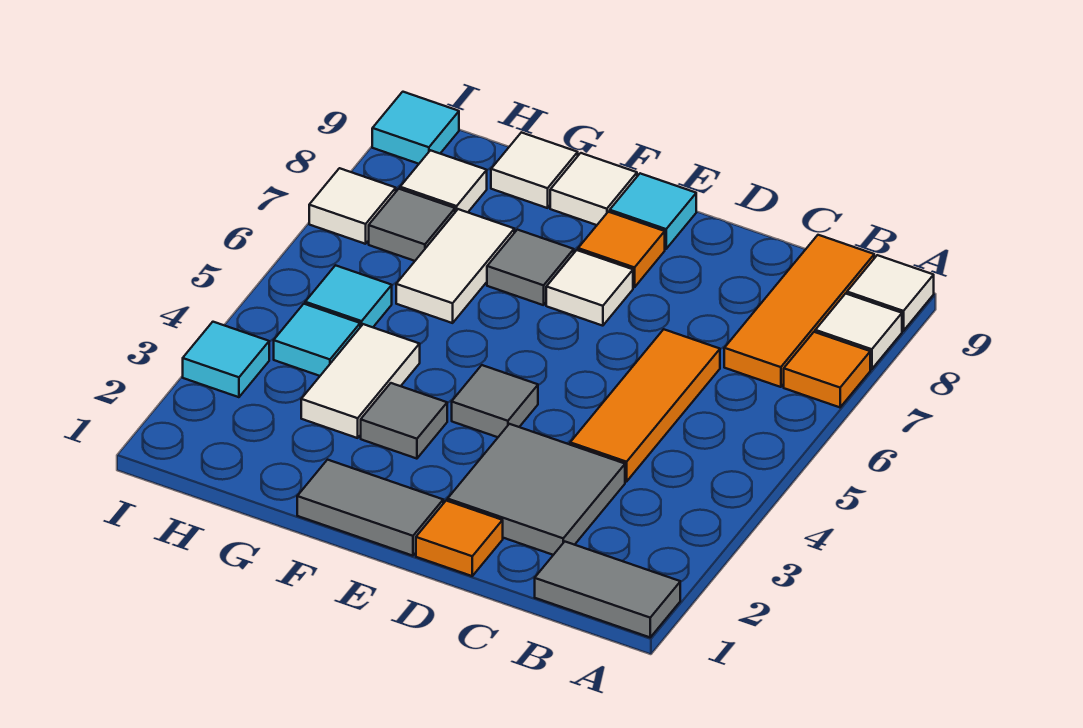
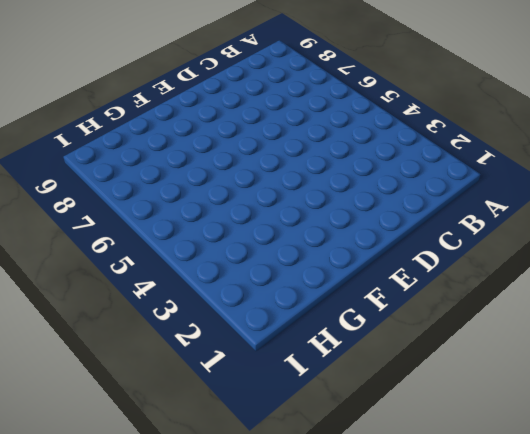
none -> grey 1x2 tile [535,542,680,637]
none -> orange 1x1 tile [784,332,870,407]
none -> white 1x1 tile [815,294,902,369]

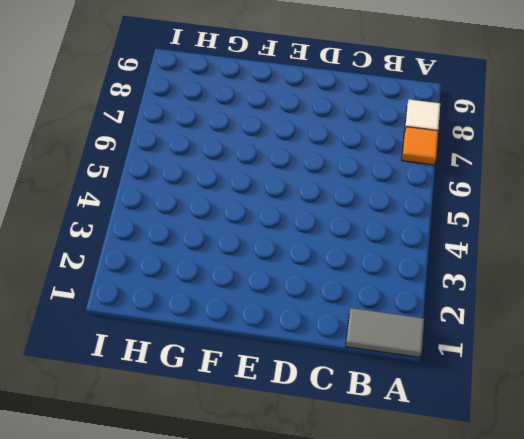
none -> white 1x1 tile [847,255,934,331]
none -> orange 1x3 tile [724,235,874,387]
none -> grey 2x2 tile [448,424,625,555]

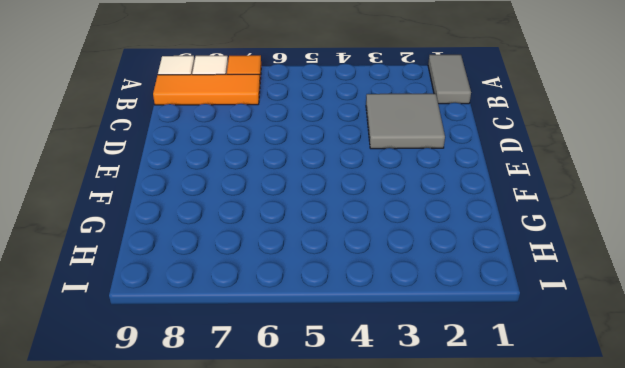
none -> orange 1x3 tile [570,329,720,482]
none -> orange 1x1 tile [416,501,503,576]
none -> grey 1x2 tile [297,460,443,556]

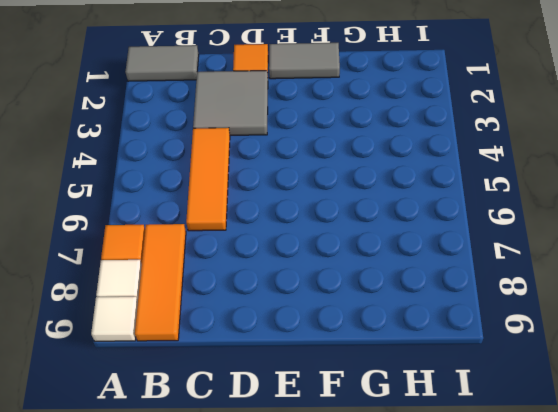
none -> grey 1x1 tile [452,365,538,437]
none -> white 1x1 tile [546,250,633,326]
none -> orange 1x1 tile [578,212,665,287]

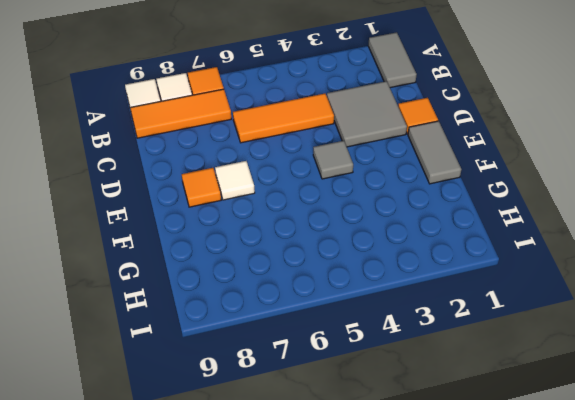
none -> cyan 1x1 tile [610,173,696,249]
none -> grey 1x1 tile [361,383,447,459]
none -> grey 1x1 tile [487,230,574,305]

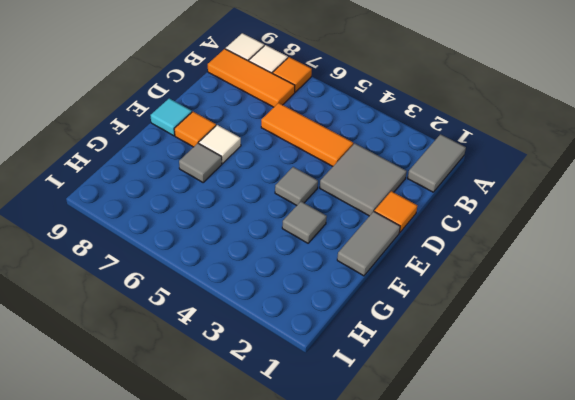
none -> white 1x1 tile [550,153,637,225]
none -> white 1x2 tile [301,324,420,438]
none -> white 1x2 tile [396,209,514,323]

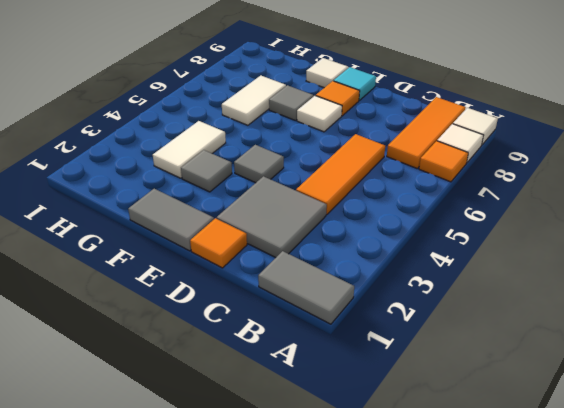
none -> white 1x1 tile [491,132,578,208]
none -> cyan 1x1 tile [274,304,360,376]
none -> cyan 1x1 tile [305,265,392,327]

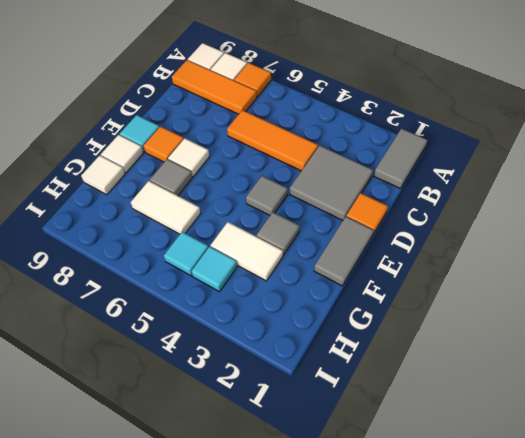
none -> grey 1x1 tile [369,189,455,261]
none -> white 1x1 tile [400,150,487,212]
none -> cyan 1x1 tile [183,322,269,397]

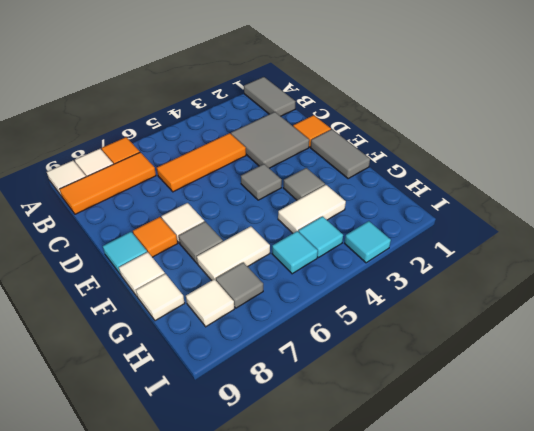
none -> white 1x1 tile [309,168,396,244]
none -> cyan 1x1 tile [372,92,459,164]

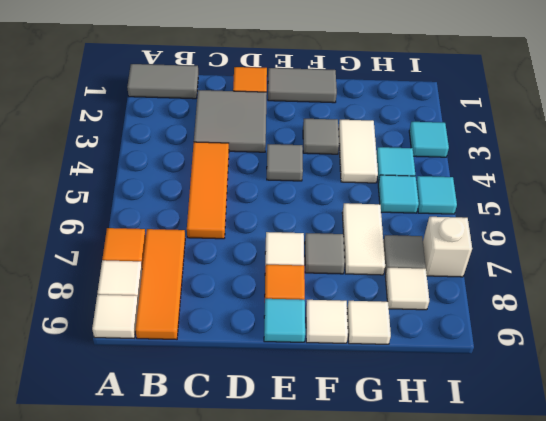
cyan 1x1 tile [416,176,457,214] -> cyan 1x1 tile moved to [372,92,459,164]
white 1x1 brick [423,217,472,277] -> white 1x1 tile [309,168,396,244]

